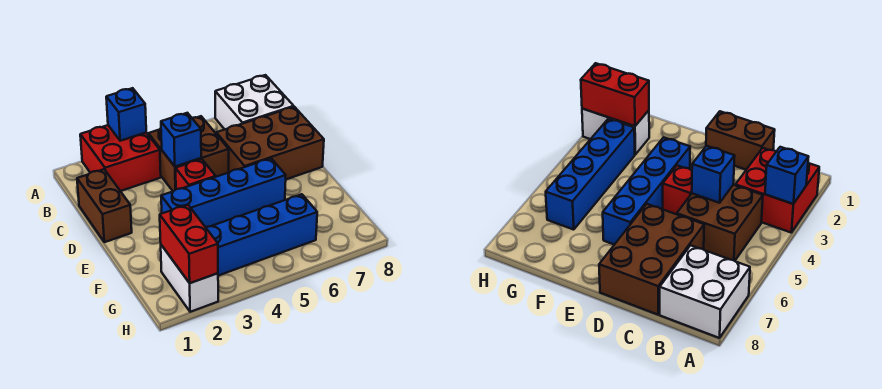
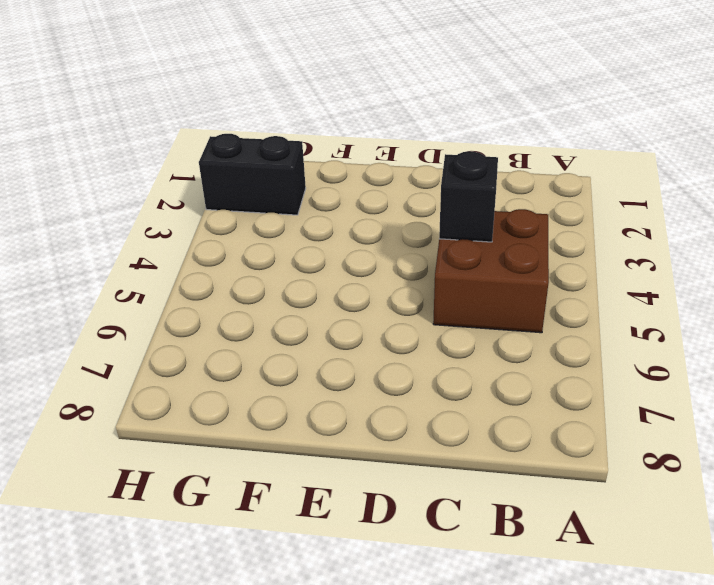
black 1x1 brick [439,151,498,242] -> blue 1x1 brick [161,113,201,167]
black 1x2 brick [199,134,306,215] -> white 1x2 brick [161,245,218,312]
none -> red 2x2 brick [80,125,161,191]
none -> white 2x2 brick [215,75,294,129]
none -> brown 1x2 brick [77,169,132,242]

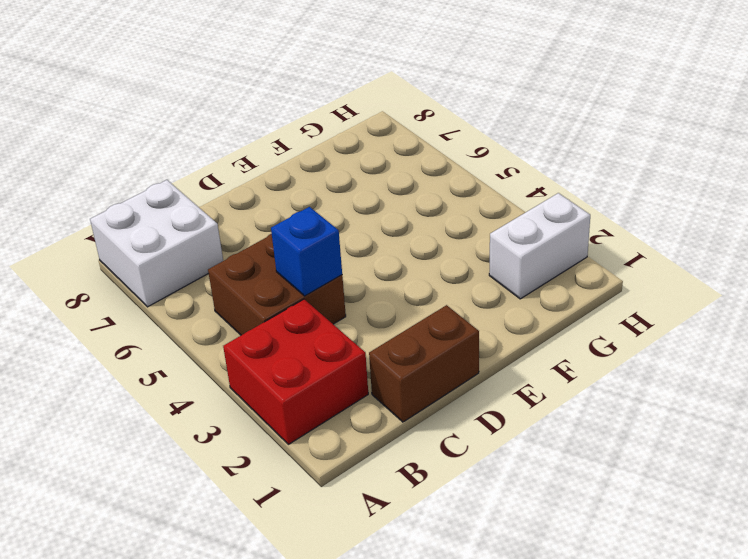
none -> brown 2x3 brick [216,107,324,179]
none -> red 1x1 brick [176,159,216,189]
none -> blue 1x4 brick [161,158,286,227]

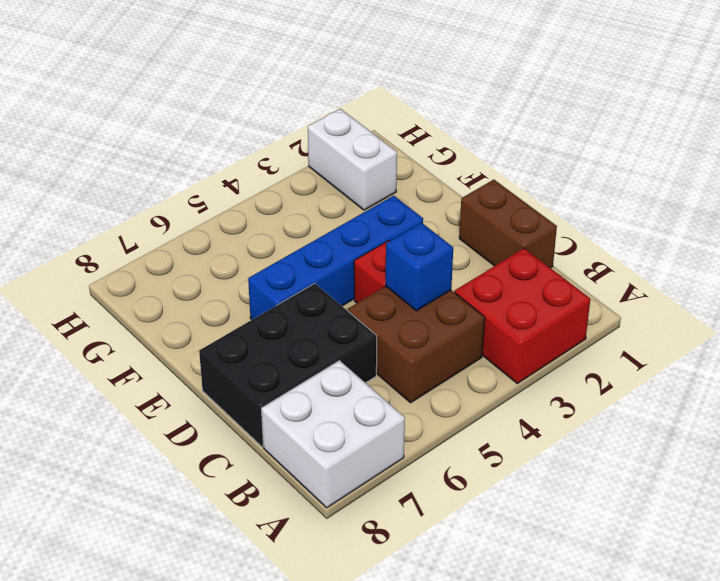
black 2x3 brick [199,283,377,447] -> brown 2x3 brick [216,107,324,179]
none -> blue 1x4 brick [206,194,317,276]
none -> blue 1x1 brick [106,88,146,141]
none -> red 1x2 brick [160,205,218,283]

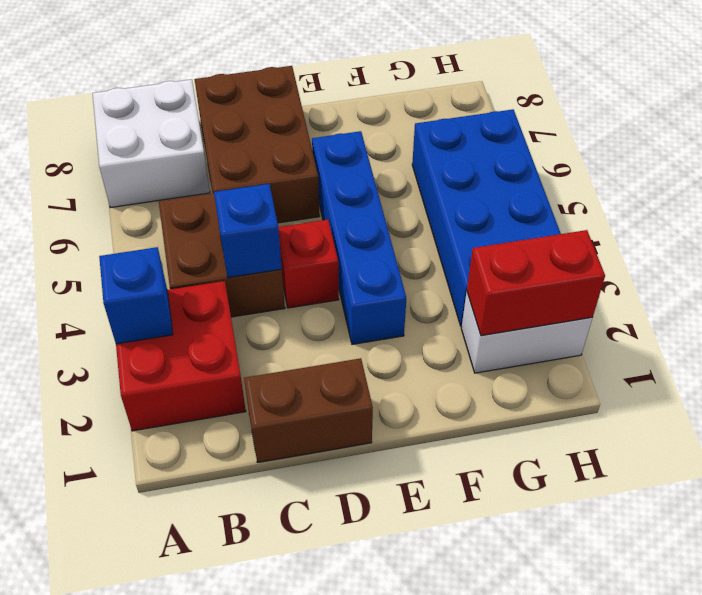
blue 2x4 brick [412,109,561,327] -> blue 1x4 brick [206,194,317,276]

